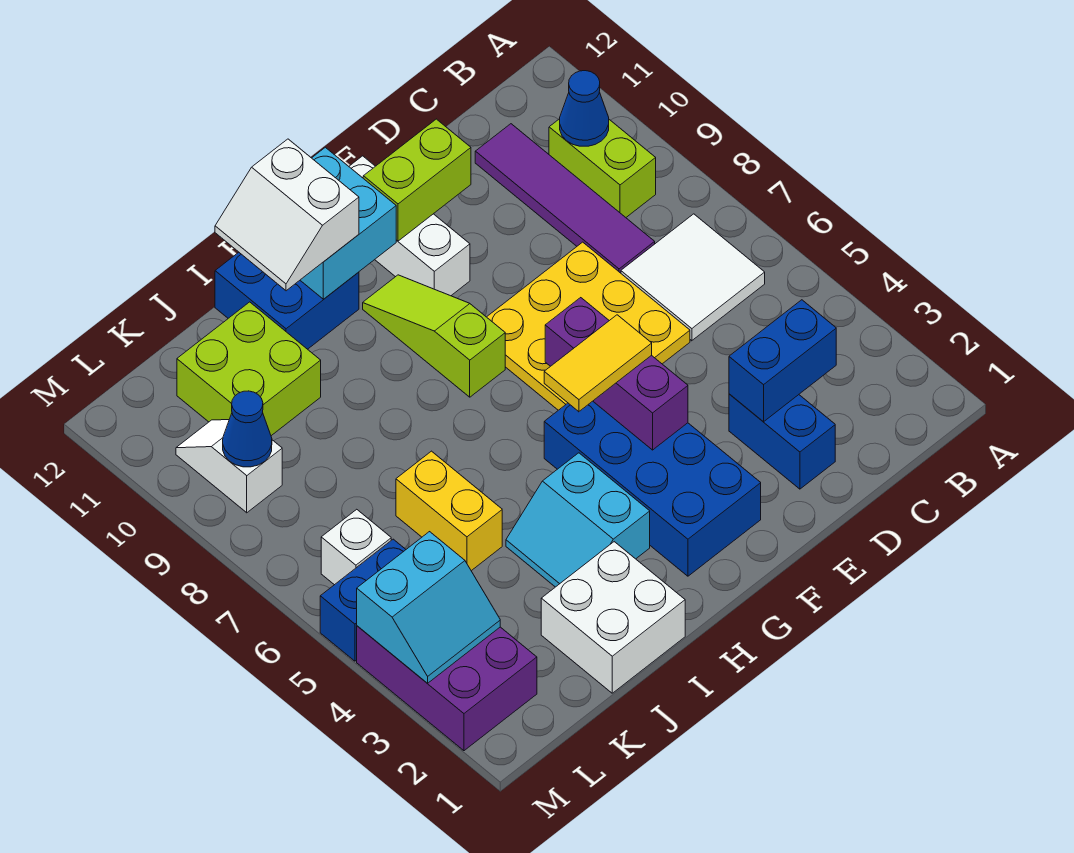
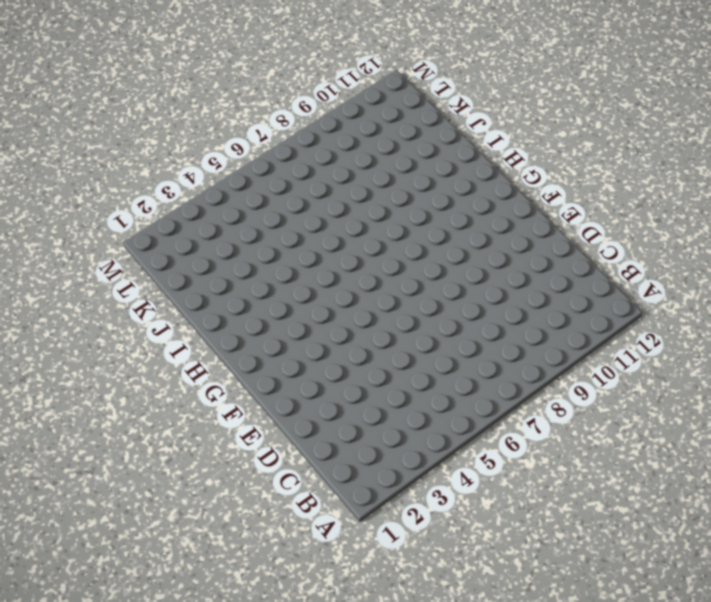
none -> white 2x2 tile [621,214,765,341]
none -> lime 1x2 brick [549,119,656,217]
none -> purple 1x4 tile [475,124,655,273]

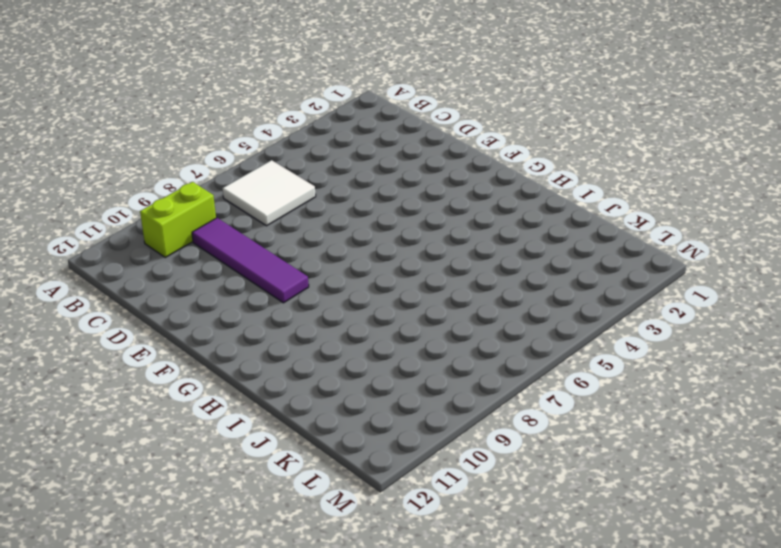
purple 1x4 tile [192,218,309,303] -> purple 1x4 tile turned to [475,124,655,273]
none -> blue 1x2 brick [729,394,835,489]
none -> yellow 3x3 plate [487,242,690,410]
none -> blue 2x4 brick [544,401,761,576]

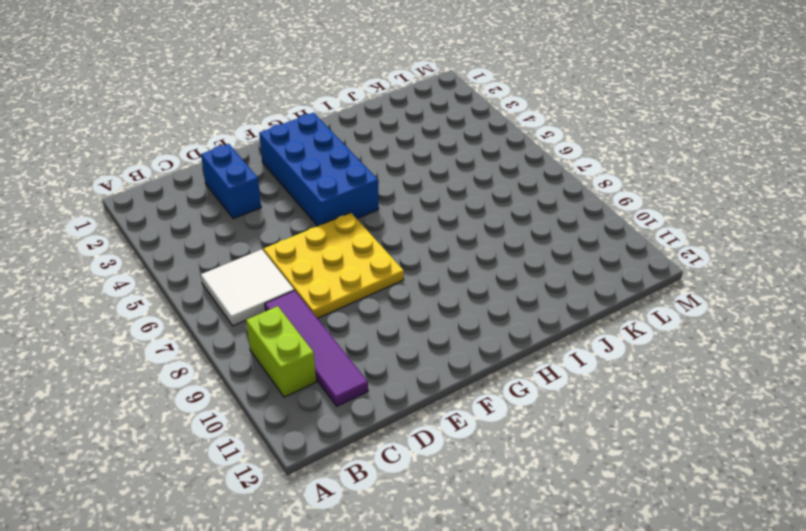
none -> white 1x3 brick [349,156,470,296]
none -> lime 1x3 slope [363,275,505,397]
none -> cyan 2x2 slope [506,453,650,587]

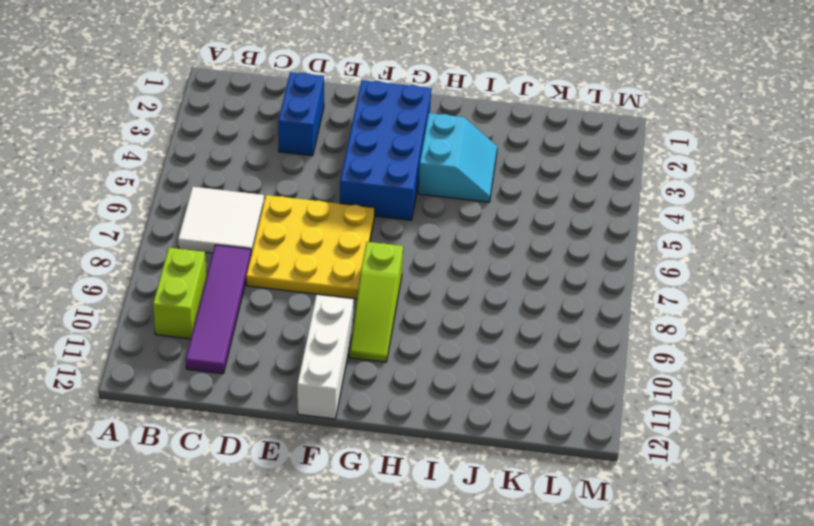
none -> blue 2x2 brick [215,252,359,349]
none -> white 2x2 brick [541,542,685,693]
none -> yellow 1x2 brick [396,451,502,571]

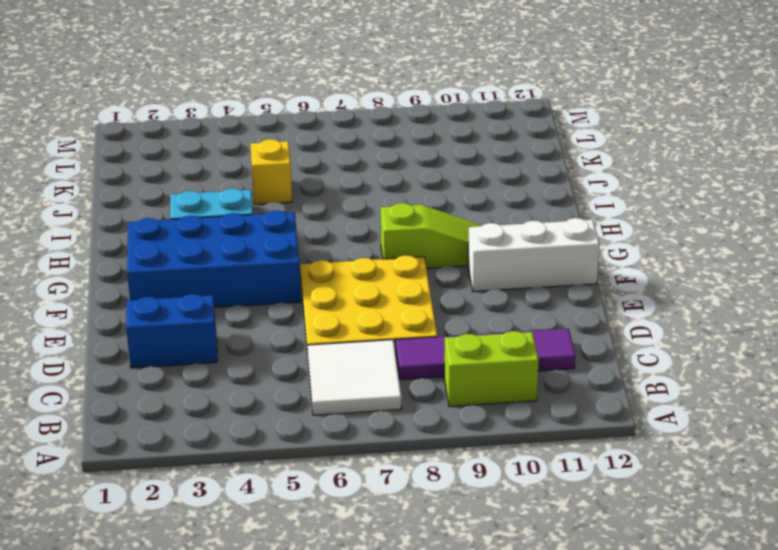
yellow 1x1 brick [250,139,292,204] -> yellow 1x2 brick [396,451,502,571]
none -> blue 2x2 brick [215,252,359,349]
none -> white 2x2 brick [541,542,685,693]
none -> lime 2x2 brick [177,302,321,436]

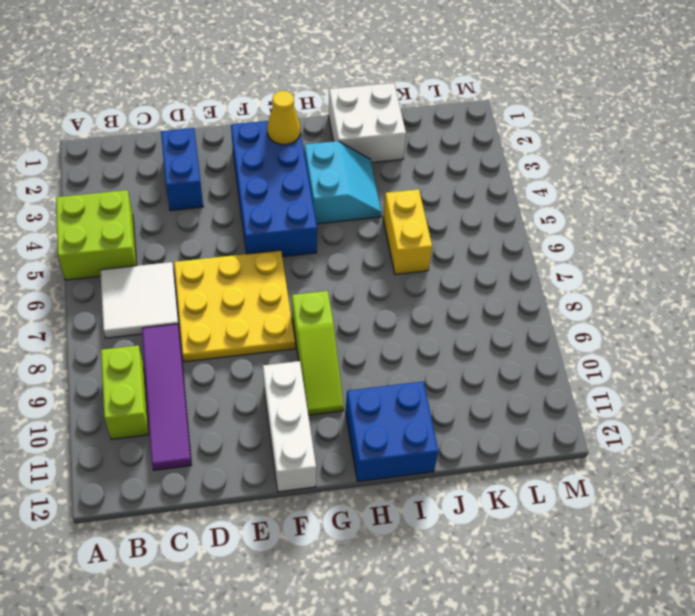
lime 2x2 brick [56,190,137,280] -> lime 2x2 brick moved to [177,302,321,436]
yellow 1x1 cone [267,91,300,145] -> none
none -> purple 2x3 brick [357,626,537,751]
none -> blue 1x2 brick [320,539,406,661]
none -> white 1x1 brick [321,509,391,585]

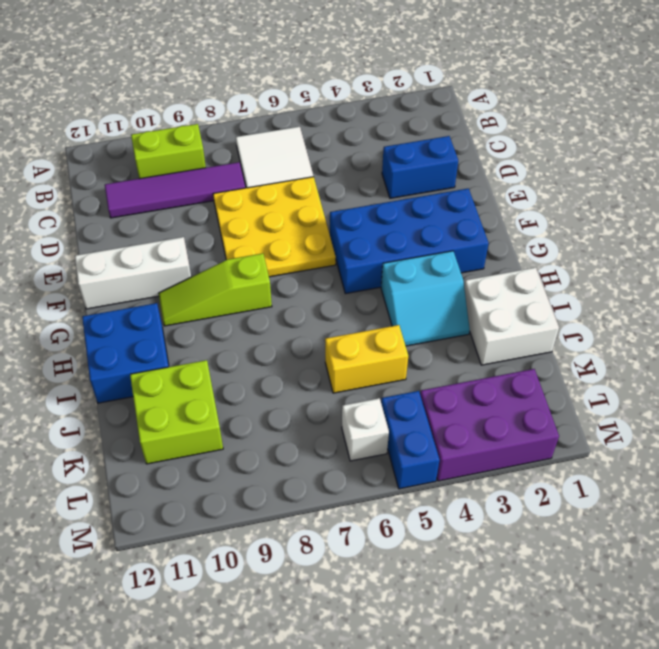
none -> white 1x2 slope [176,420,282,513]
none -> blue 1x1 cone [560,71,609,146]
none -> blue 1x2 brick [729,300,836,422]

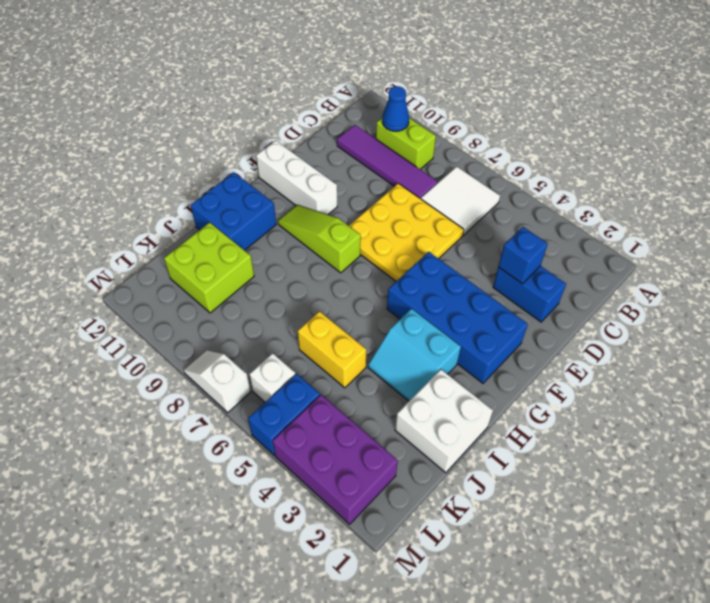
blue 1x1 brick [498,227,548,284] -> blue 1x2 brick [729,300,836,422]
white 1x2 slope [184,350,251,413] -> white 1x2 slope moved to [176,420,282,513]
none -> lime 1x2 brick [363,119,471,241]
none -> purple 1x3 brick [545,298,688,450]
none -> cyan 2x2 brick [300,147,396,299]

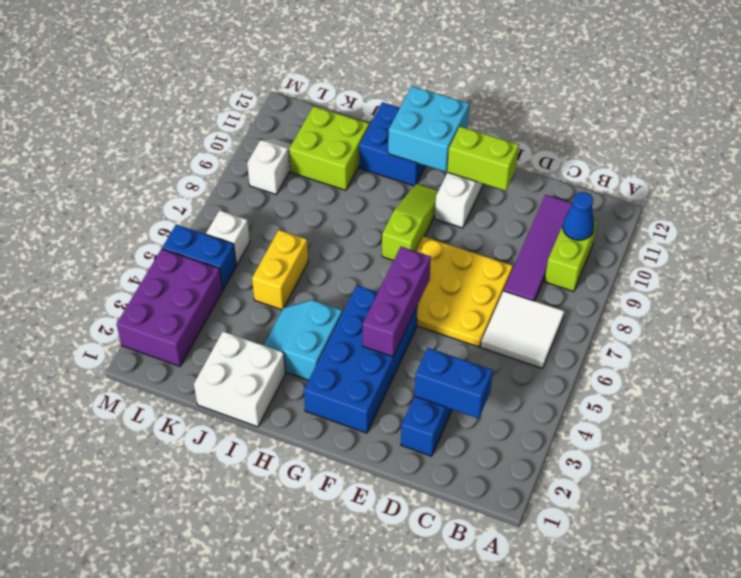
none -> cyan 2x2 slope [357,532,500,683]
none -> blue 1x1 cone [223,391,272,467]
none -> yellow 1x2 tile [544,315,652,412]

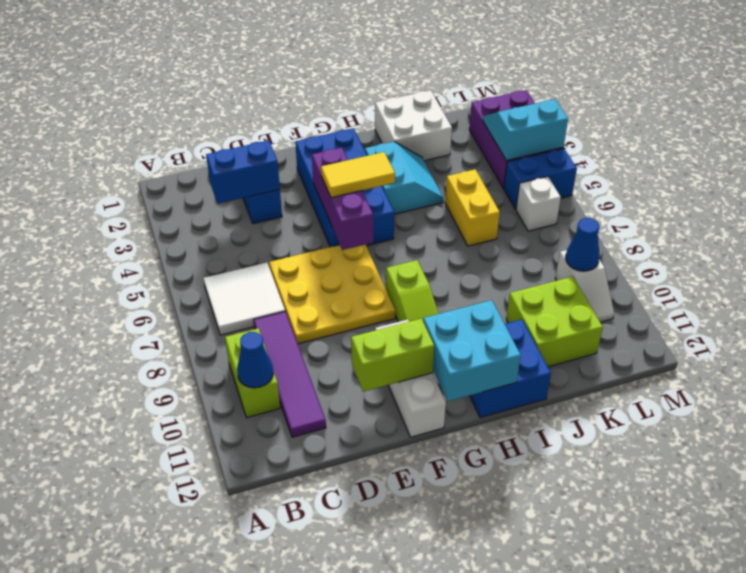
none -> white 2x2 slope [215,139,359,291]

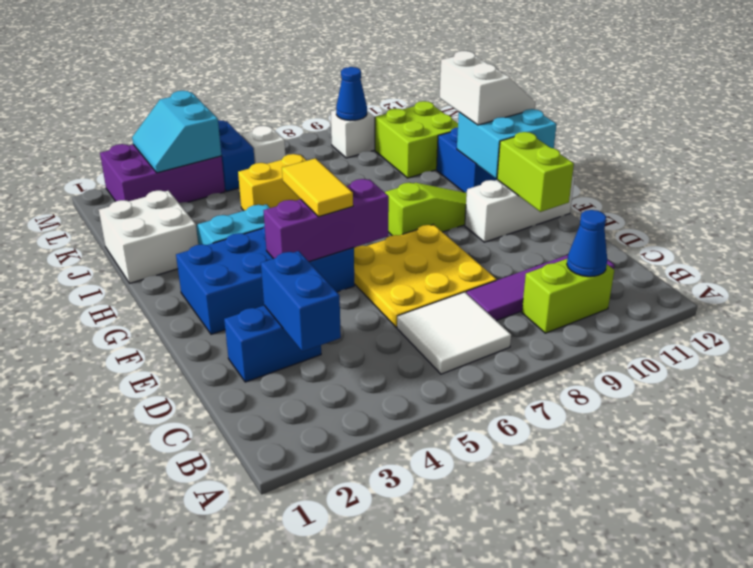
white 2x2 slope [440,51,535,125] -> white 2x2 slope turned to [215,139,359,291]

